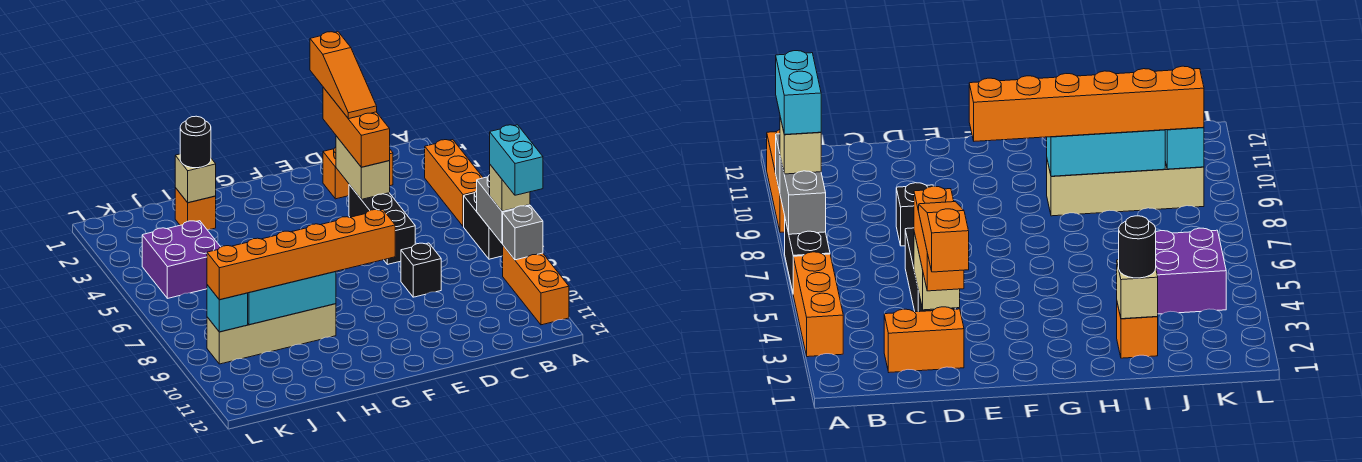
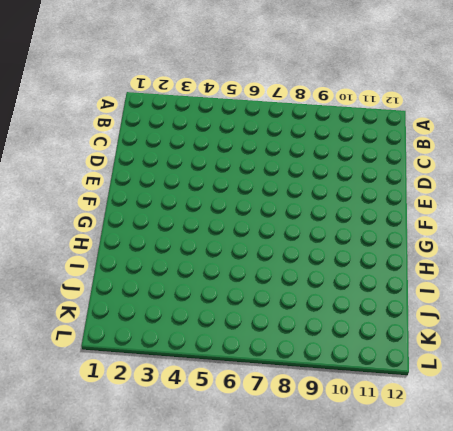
none -> orange 1x3 brick [425,140,483,226]
none -> black 1x2 brick [464,191,503,259]
none -> orange 1x3 brick [503,246,569,325]

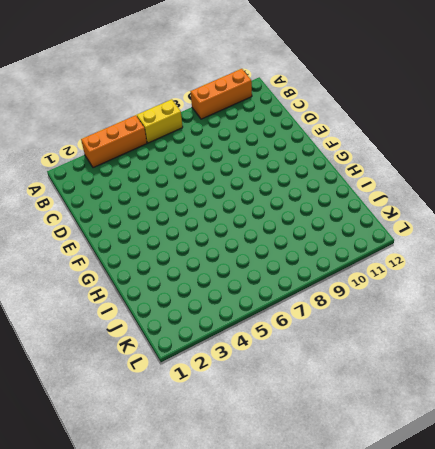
yellow 1x2 brick [137,99,183,143] -> black 1x2 brick [464,191,503,259]
none -> orange 1x2 brick [323,147,393,199]
none -> black 1x3 brick [349,185,415,264]
none -> black 1x1 brick [401,243,441,297]

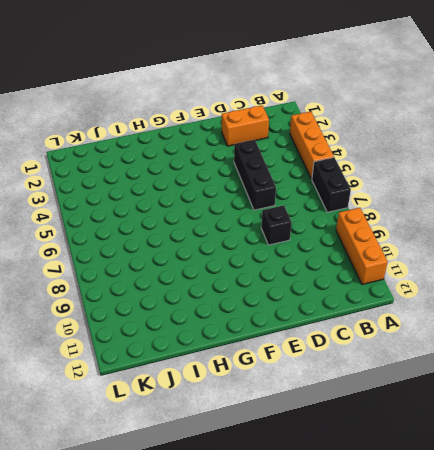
none -> tan 1x4 brick [207,304,336,364]
none -> orange 1x1 brick [175,188,216,230]
none -> purple 2x2 brick [142,221,220,298]

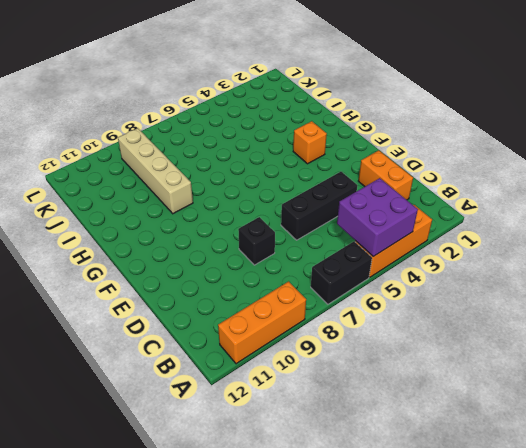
purple 2x2 brick [337,178,418,257] -> purple 2x2 brick moved to [142,221,220,298]
orange 1x1 brick [293,121,327,164] -> orange 1x1 brick moved to [175,188,216,230]
none -> grey 1x2 brick [477,175,530,243]
none -> grey 1x1 brick [503,206,543,260]
none -> tan 1x2 brick [336,136,390,199]

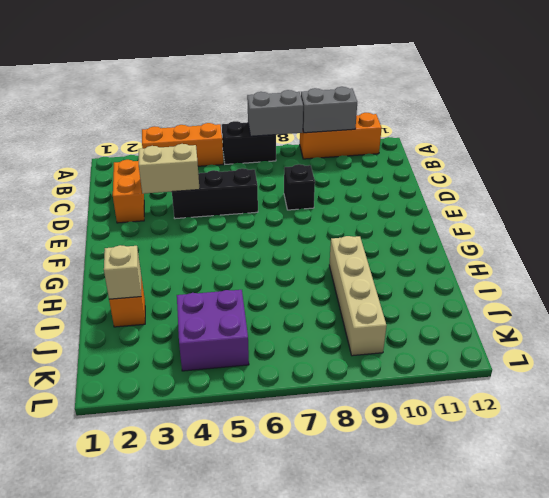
grey 1x2 brick [301,87,357,133] -> grey 1x1 brick [503,206,543,260]
none -> cyan 1x3 brick [248,272,336,325]
none -> cyan 1x1 brick [207,285,248,332]
none -> tan 1x1 brick [490,165,530,211]

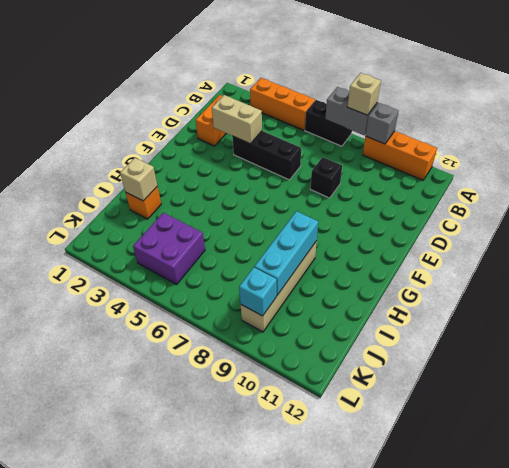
none -> orange 1x3 brick [323,87,390,167]
none -> orange 1x6 brick [207,209,395,300]
none -> black 1x1 round brick [180,116,211,168]

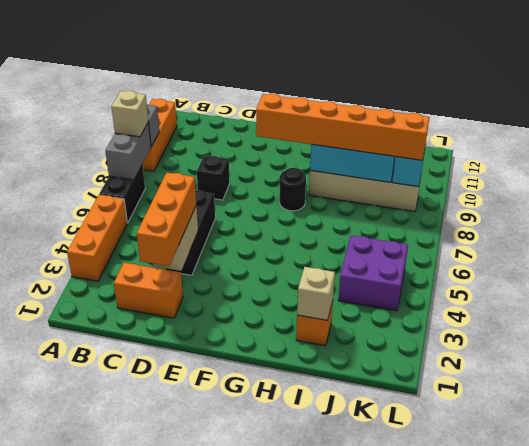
black 1x1 round brick [279,168,306,211] -> black 1x1 round brick moved to [180,116,211,168]
none -> cyan 1x2 brick [490,125,543,195]
none -> orange 1x3 slope [310,32,377,119]

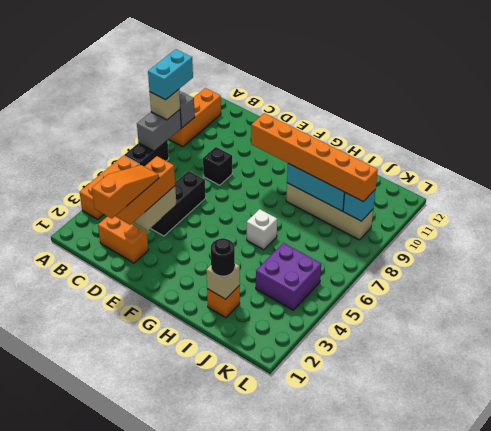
white 1x1 brick [247,209,277,250] -> none

